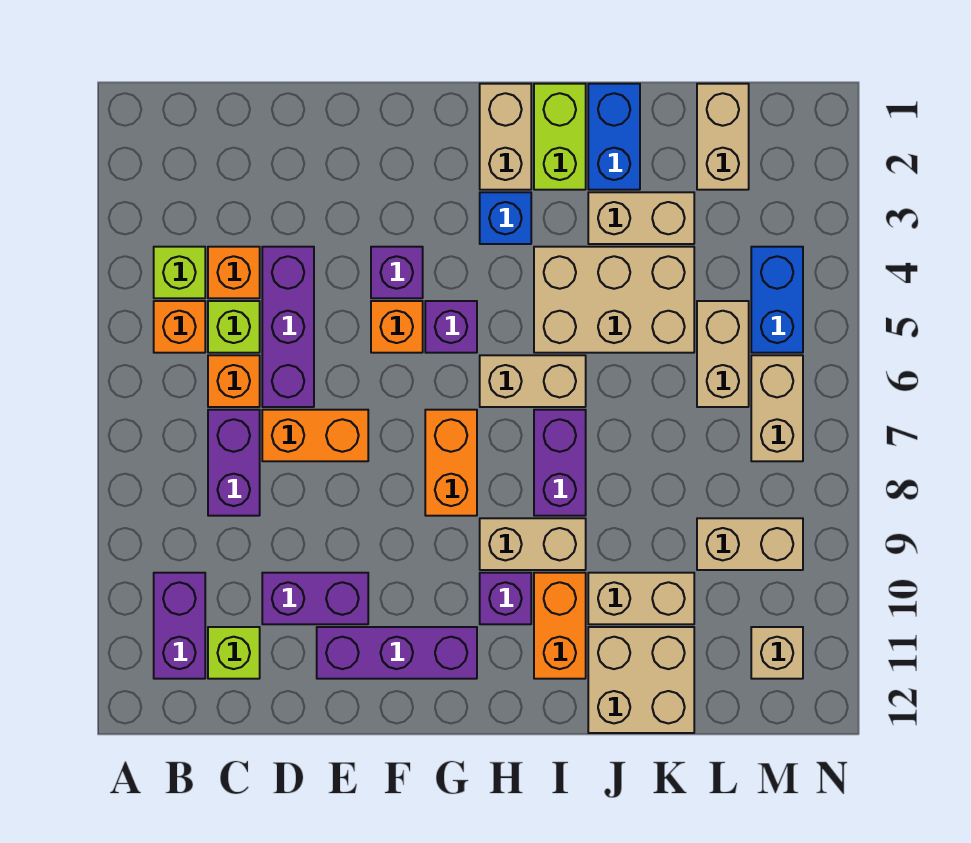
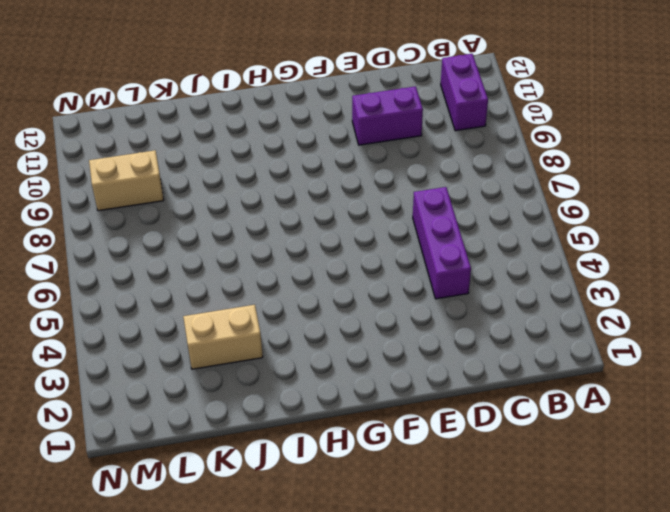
none -> lime 1x1 brick [154,247,205,298]
none -> orange 1x1 brick [154,301,205,353]
none -> orange 1x1 brick [208,247,260,298]
none -> lime 1x1 brick [208,301,260,353]

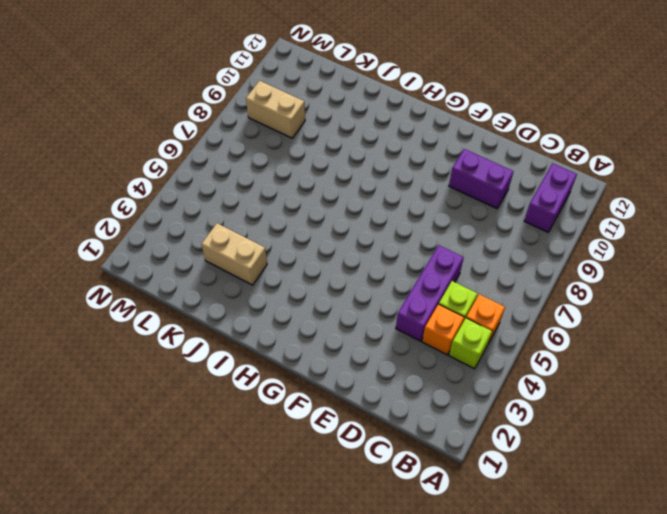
none -> orange 1x1 brick [208,355,260,407]
none -> purple 1x2 brick [208,410,260,516]
none -> lime 1x1 brick [208,627,260,679]
none -> orange 1x2 brick [262,410,368,461]

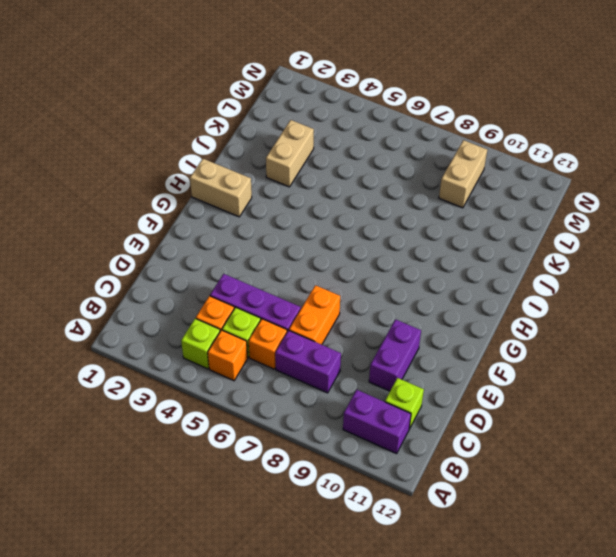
none -> purple 1x3 brick [317,627,477,679]
none -> purple 1x1 brick [371,247,423,298]
none -> orange 1x1 brick [371,301,423,353]
none -> purple 1x1 brick [425,301,477,353]

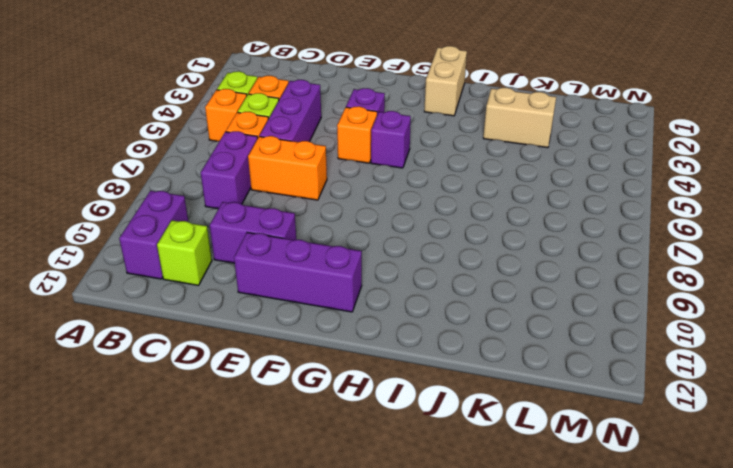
none -> orange 1x2 brick [425,410,477,516]
none -> blue 1x1 brick [480,192,531,244]
none -> tan 1x2 brick [480,355,586,407]
none -> tan 1x2 brick [480,518,586,570]

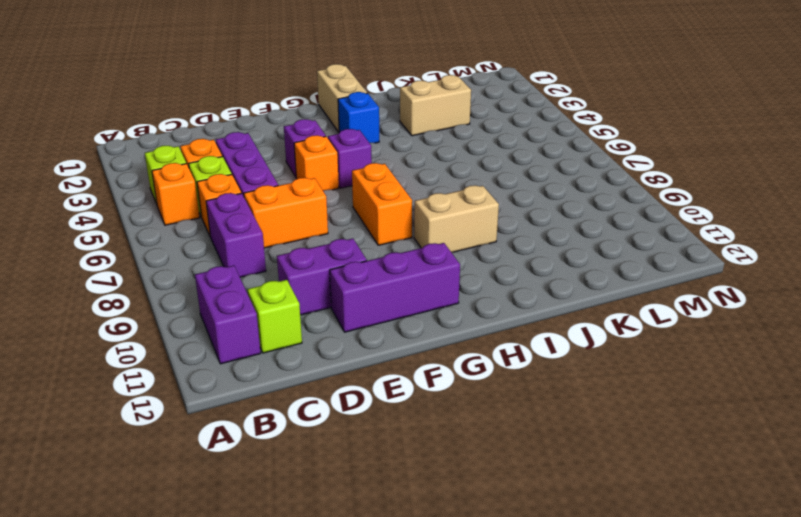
none -> tan 1x2 brick [480,355,586,407]
none -> purple 1x1 brick [480,573,531,624]
none -> lime 1x2 brick [534,84,586,190]
none -> tan 2x3 brick [534,247,694,353]

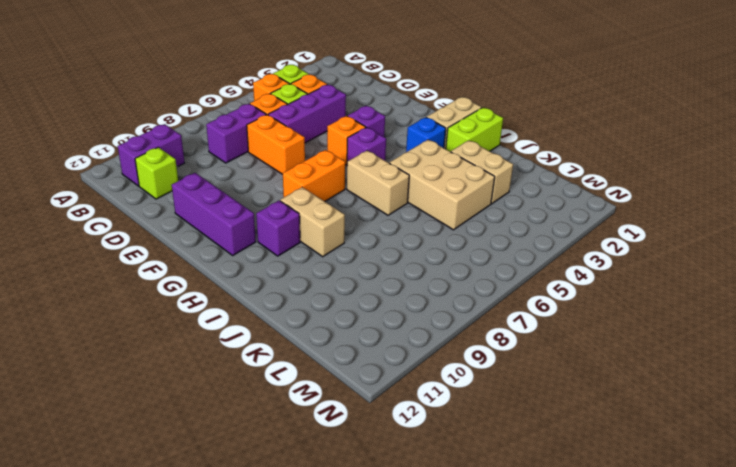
none -> purple 1x2 brick [262,573,368,624]
none -> purple 1x2 brick [534,410,586,516]
none -> orange 1x2 brick [534,573,586,679]
none -> blue 1x2 brick [588,84,640,190]

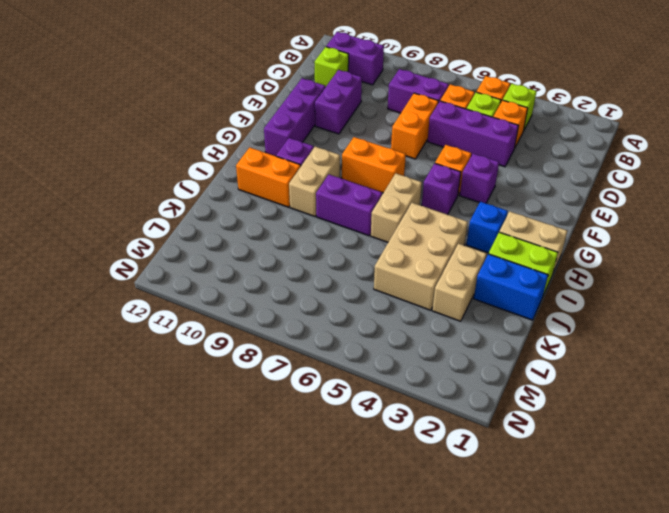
none -> tan 1x2 brick [588,573,694,624]
none -> tan 2x2 brick [588,627,694,733]
none -> tan 1x2 brick [697,84,749,190]
none -> tan 1x2 brick [697,301,749,407]

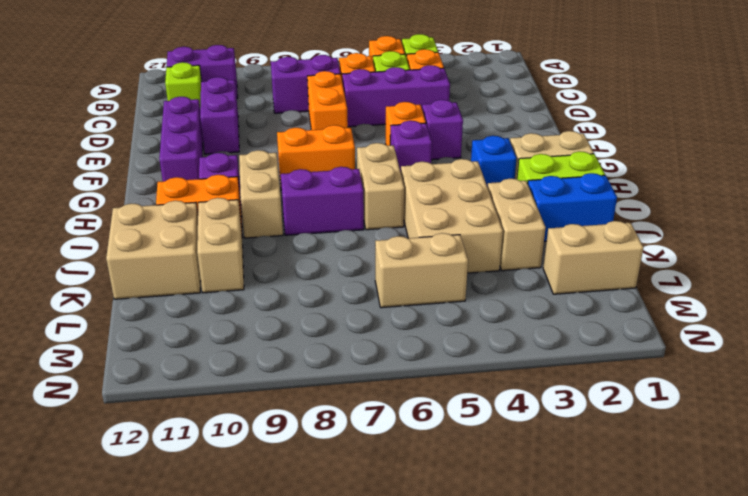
none -> tan 1x2 brick [697,518,803,570]
none -> blue 1x2 brick [751,247,803,353]
none -> tan 1x2 brick [751,355,803,461]
none -> tan 1x1 brick [751,627,803,679]

